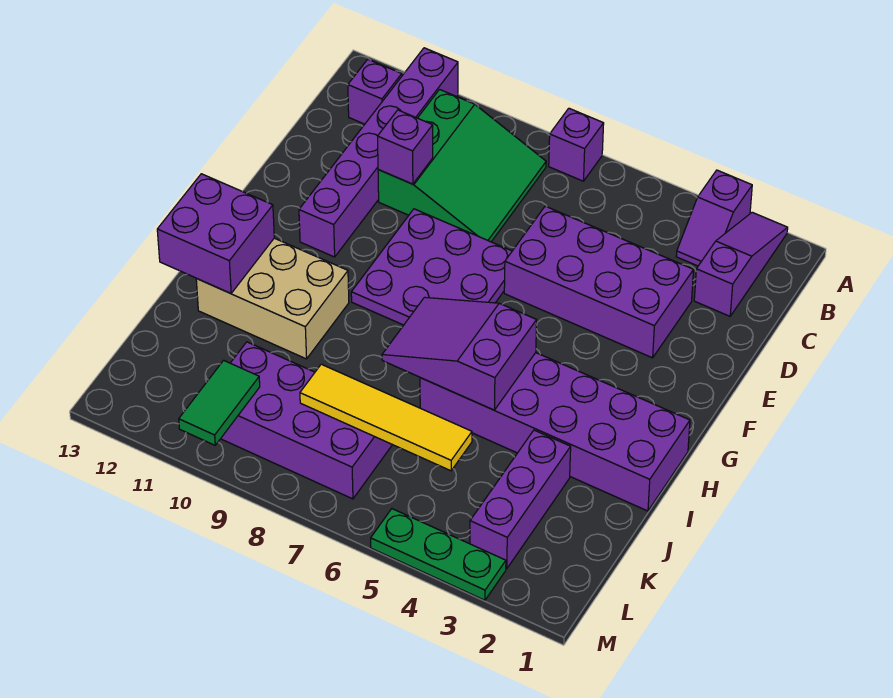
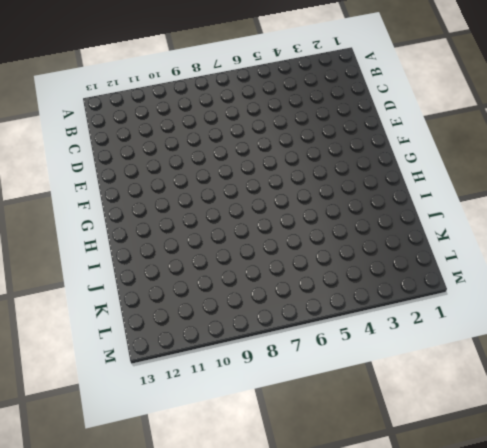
none -> purple 1x3 slope [694,212,788,316]
none -> purple 1x2 slope [676,170,752,266]
none -> purple 1x1 brick [549,108,604,181]

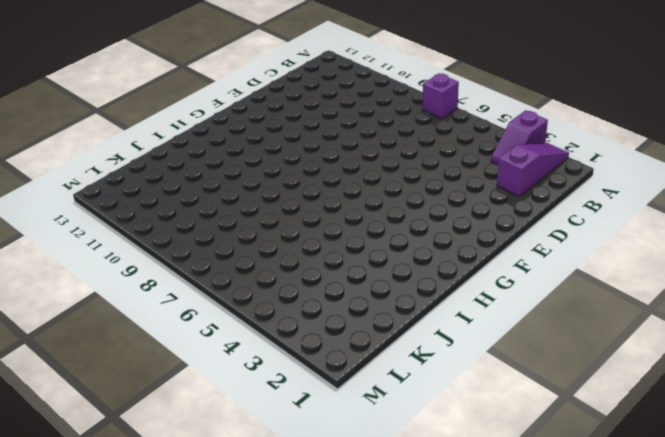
none -> purple 1x6 brick [299,48,458,257]
none -> green 3x3 slope [378,90,546,242]
none -> purple 1x1 brick [348,59,402,124]

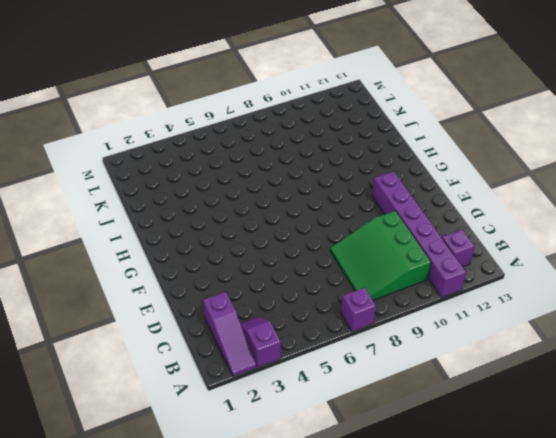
none -> purple 2x4 brick [504,206,694,358]
none -> purple 3x3 plate [351,209,512,325]
none -> purple 2x6 brick [420,353,690,511]

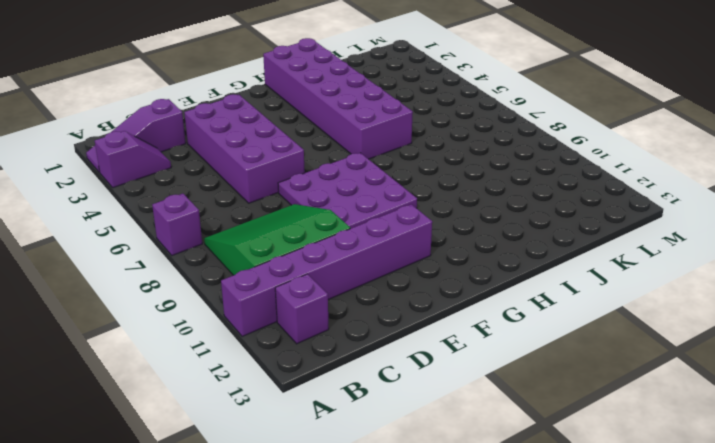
none -> tan 2x3 brick [196,238,349,359]
none -> purple 1x3 brick [470,430,571,569]
none -> purple 2x4 brick [221,342,392,499]

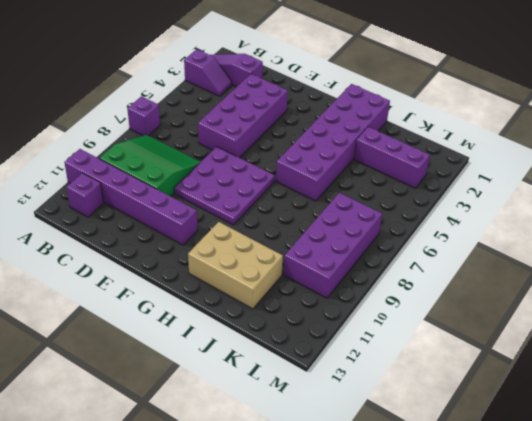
tan 2x3 brick [188,222,283,309] -> tan 2x3 brick turned to [196,238,349,359]
none -> green 1x3 plate [371,509,506,600]
none -> purple 1x1 brick [378,110,433,184]
none -> purple 2x3 slope [382,297,537,410]

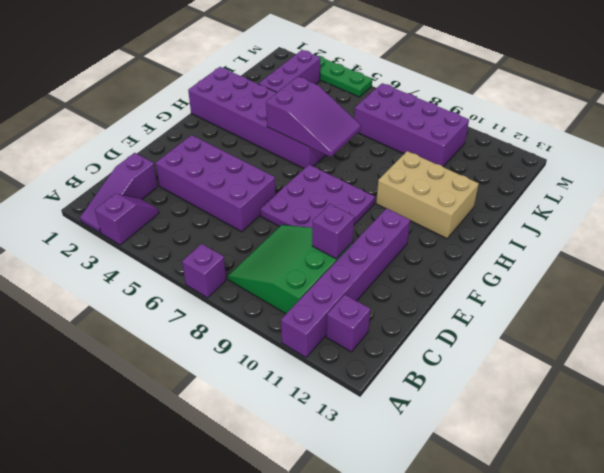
none -> purple 2x2 brick [157,174,274,293]
none -> yellow 1x4 tile [300,364,472,471]
none -> green 1x2 tile [179,360,260,445]

